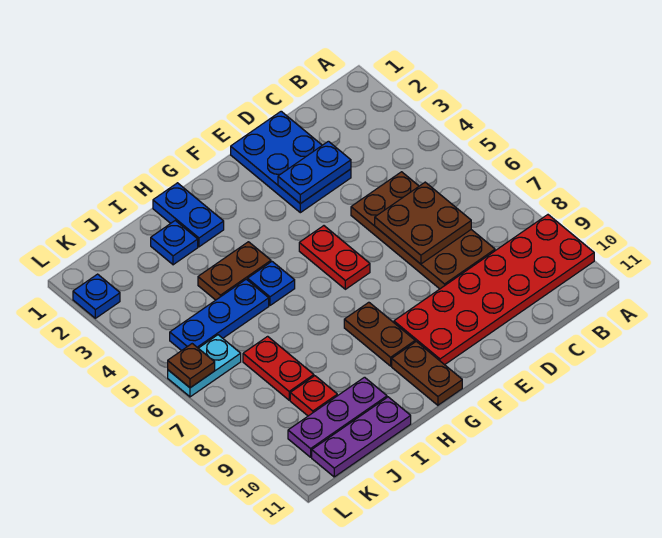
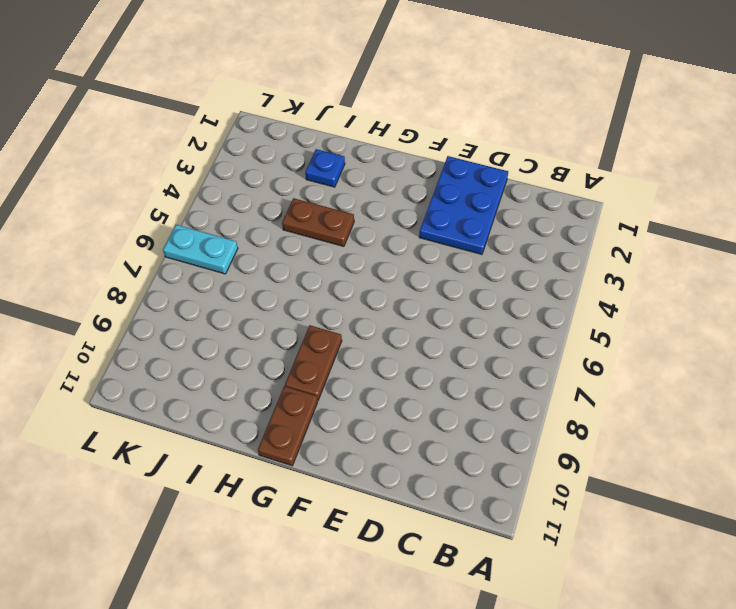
none -> red 2x6 plate [394,215,594,365]
none -> brown 2x4 plate [351,172,495,289]
none -> red 1x2 plate [299,226,370,289]

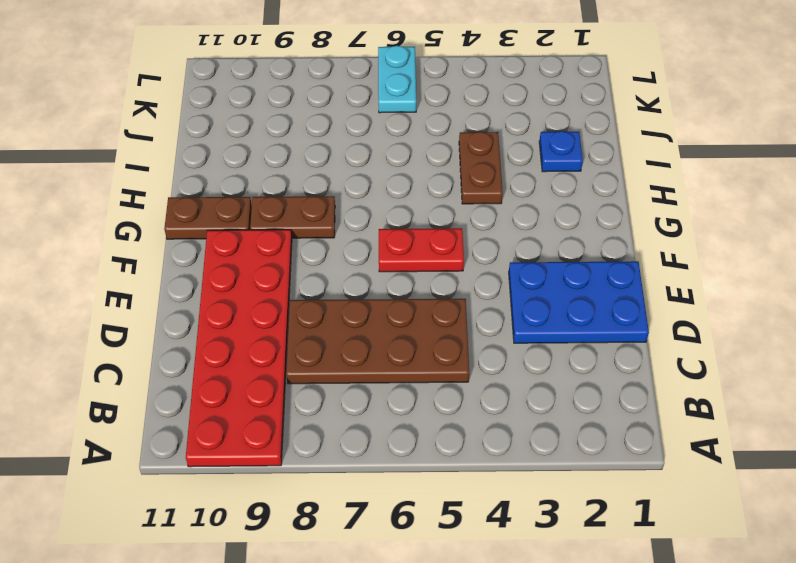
none -> blue 1x2 plate [153,183,224,247]
none -> blue 1x1 plate [247,262,295,305]
none -> blue 1x3 plate [170,279,269,351]

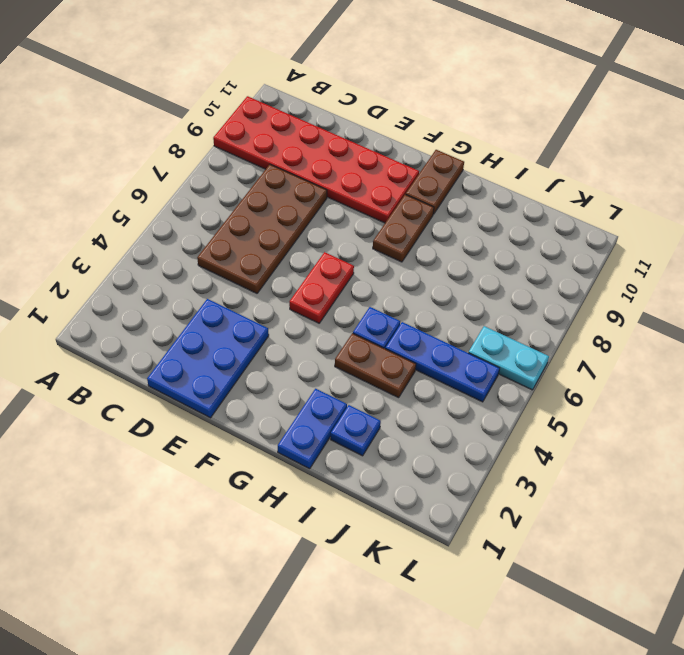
none -> purple 1x3 plate [288,377,387,457]
none -> purple 1x3 plate [312,397,411,477]
none -> red 1x2 plate [243,336,314,400]

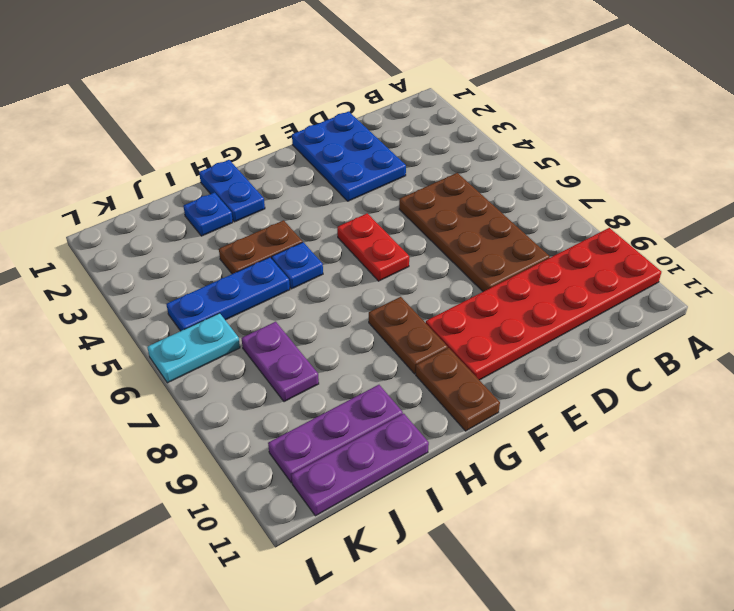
purple 1x2 plate [241,322,319,402] -> red 1x2 plate [243,336,314,400]
none -> red 1x1 plate [290,376,337,416]
none -> blue 1x1 plate [73,274,120,318]
none -> brown 2x2 plate [375,182,471,264]

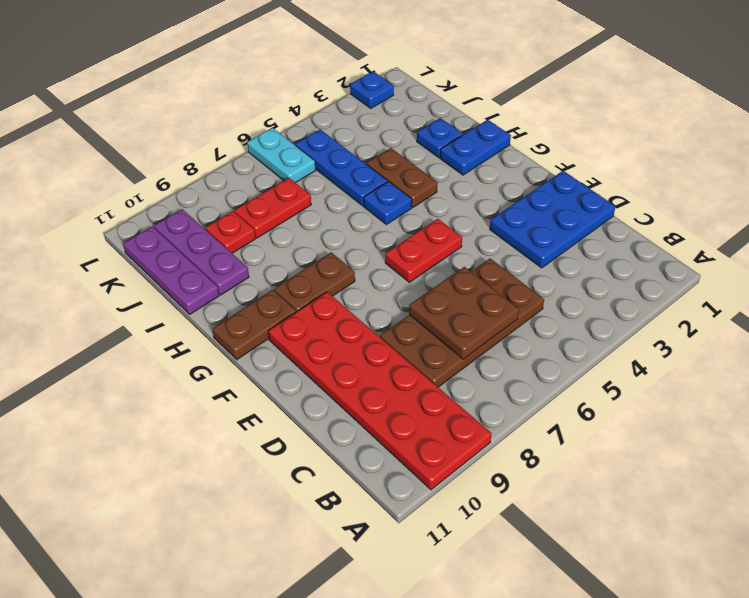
none -> blue 1x2 plate [278,141,351,204]
none -> brown 1x1 plate [168,344,215,388]

